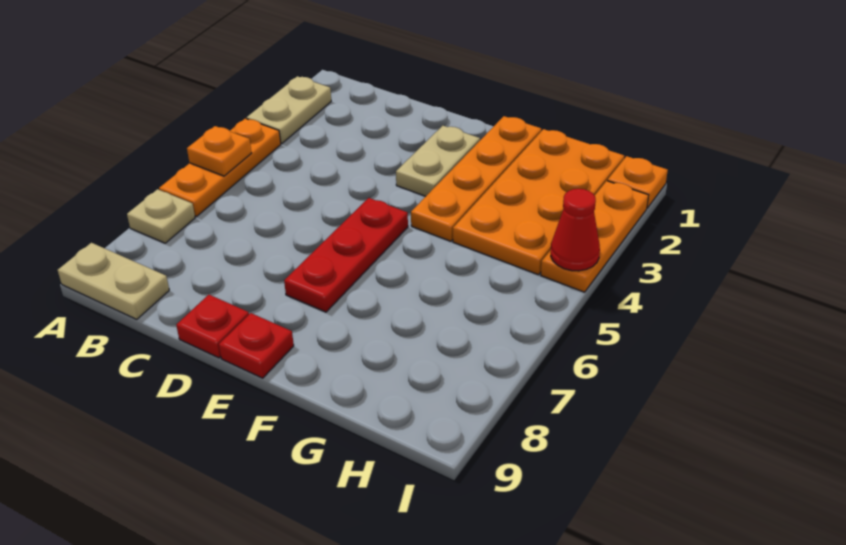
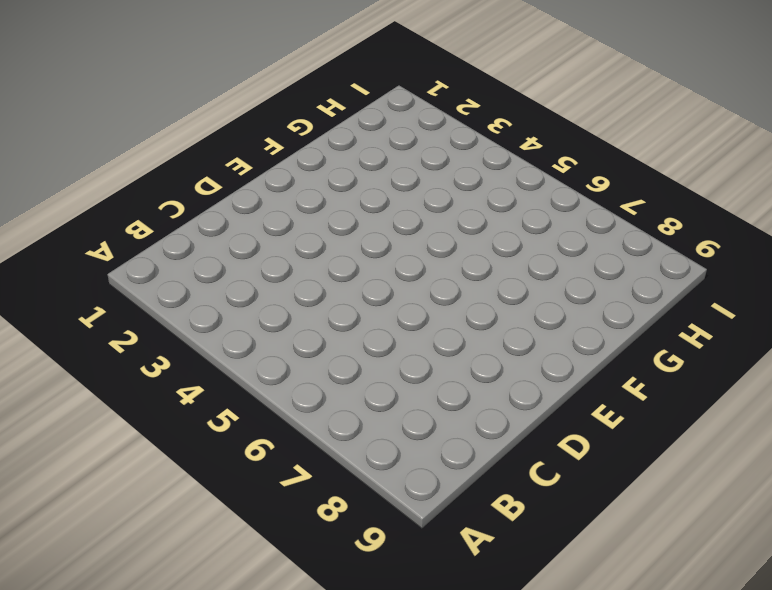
none -> tan 1x2 plate [247,76,331,144]
none -> orange 1x3 plate [159,118,281,216]
none -> tan 1x1 plate [127,189,195,243]

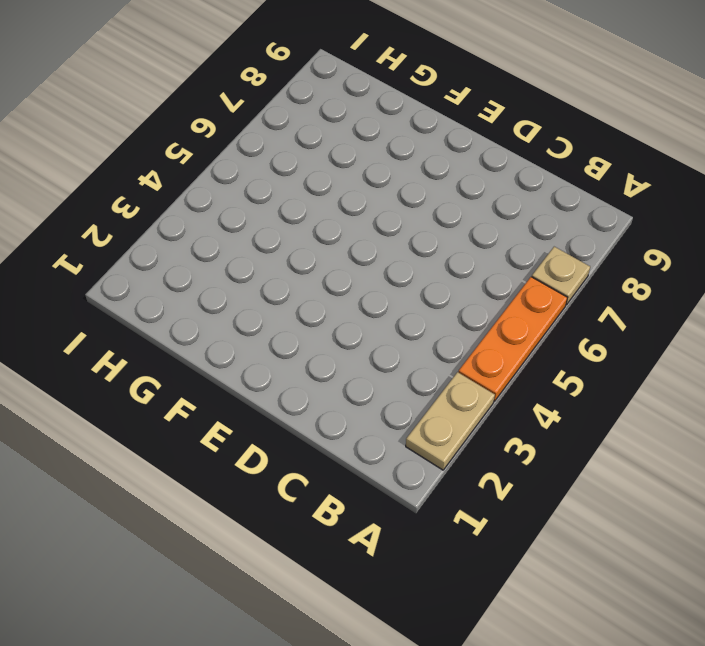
none -> tan 1x2 plate [58,243,169,319]
none -> red 1x1 plate [176,295,249,358]
none -> tan 1x2 plate [396,126,480,196]

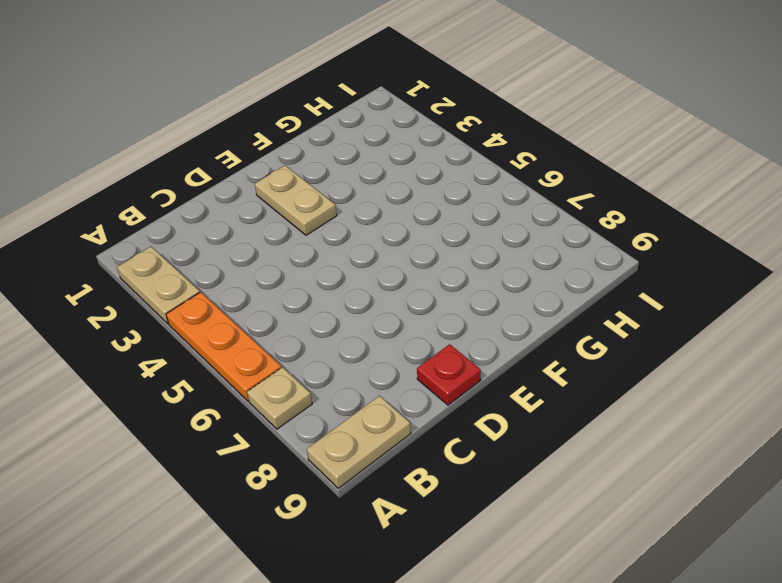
none -> red 1x3 plate [284,198,408,312]
none -> red 1x1 plate [219,313,294,378]
none -> orange 1x4 plate [411,116,541,241]

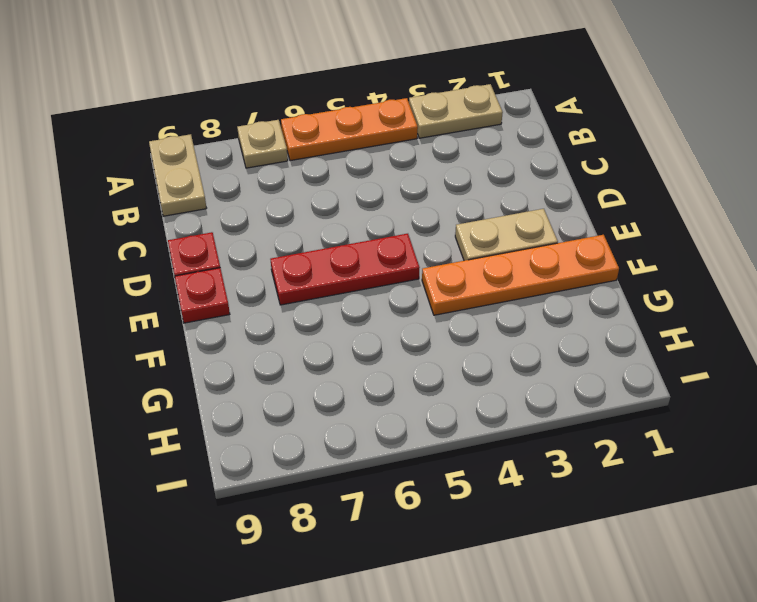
none -> orange 2x4 plate [453,129,624,275]
none -> orange 1x1 plate [607,156,668,208]
none -> orange 1x3 plate [541,181,649,292]

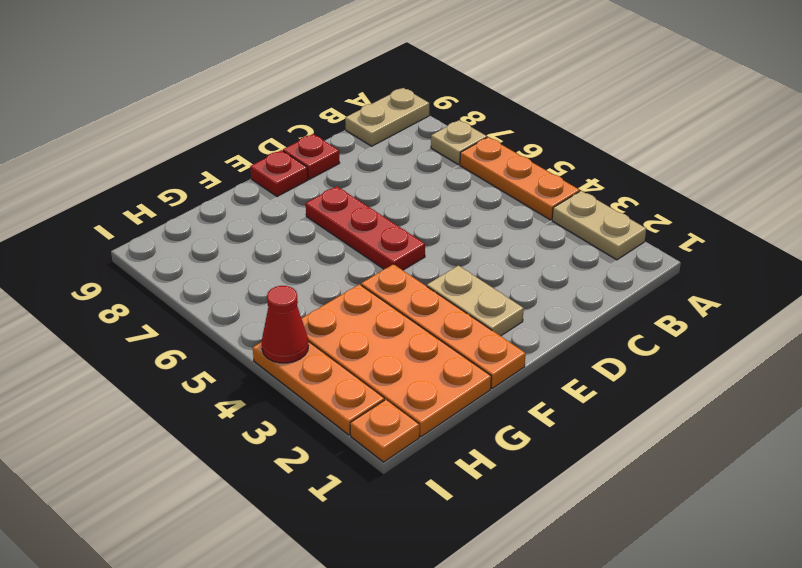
none -> orange 1x1 plate [187,126,251,176]

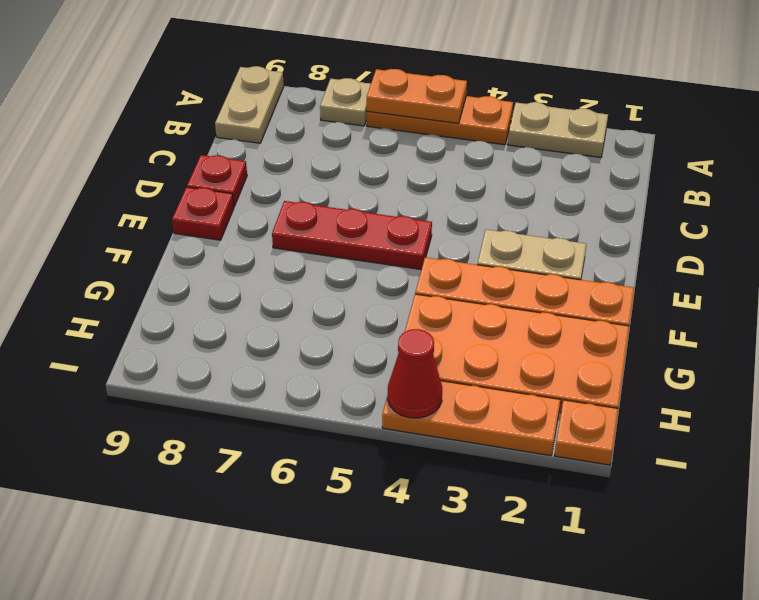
orange 1x2 plate [367,69,467,123] -> orange 1x1 plate [187,126,251,176]

